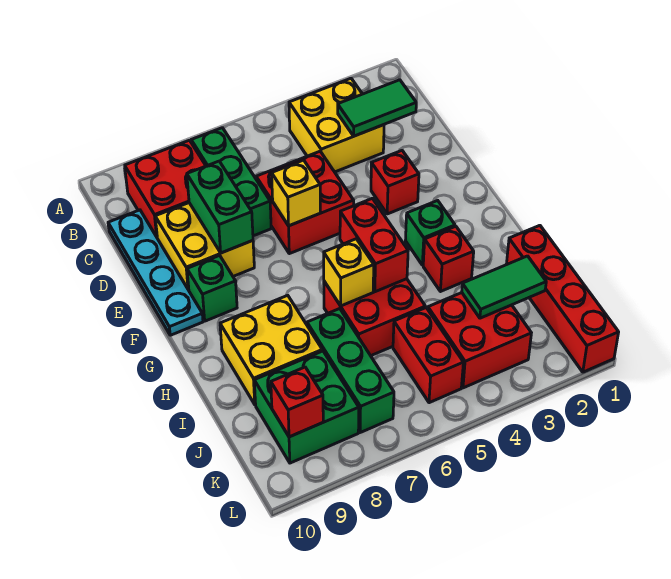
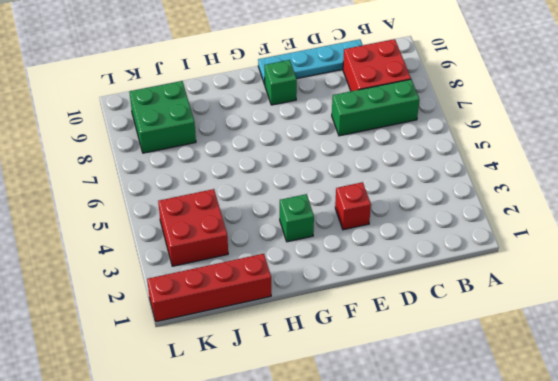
none -> yellow 2x2 brick [289,78,384,172]
none -> red 2x2 brick [256,151,354,254]
none -> yellow 2x2 brick [155,203,254,290]

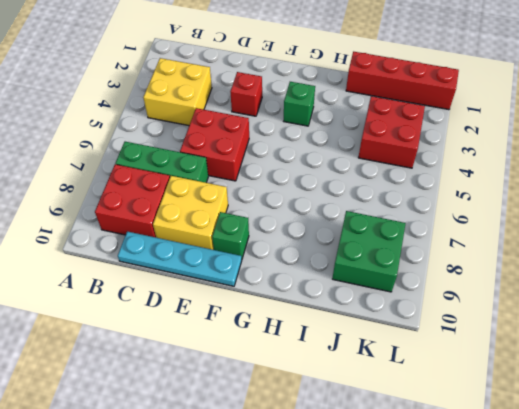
none -> red 1x1 brick [423,226,474,292]
none -> red 2x2 brick [324,279,425,356]
none -> yellow 2x2 brick [220,295,322,405]

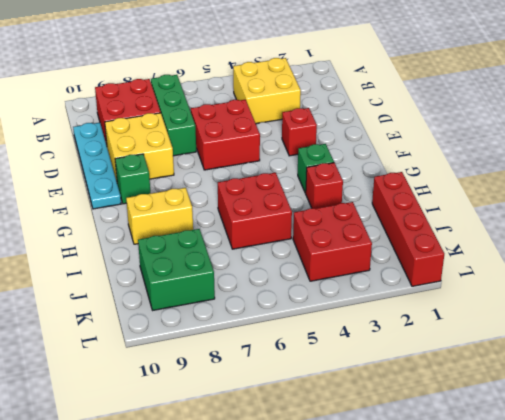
yellow 1x2 brick [126,188,193,244] -> yellow 2x2 brick [220,295,322,405]
none -> green 1x3 brick [307,309,394,433]
none -> red 1x2 brick [393,308,463,403]
none -> green 1x2 tile [338,80,416,136]

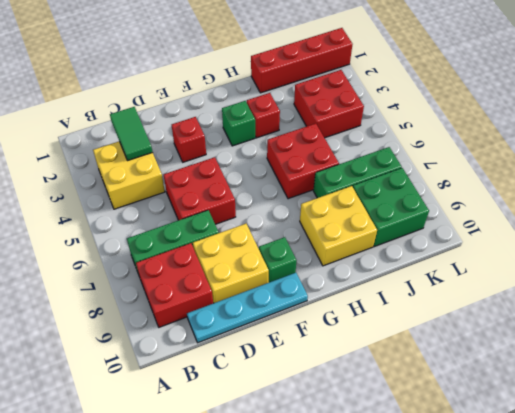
none -> red 1x2 brick [393,308,463,403]
none -> green 1x2 brick [187,161,253,253]
none -> yellow 1x1 brick [272,160,320,226]

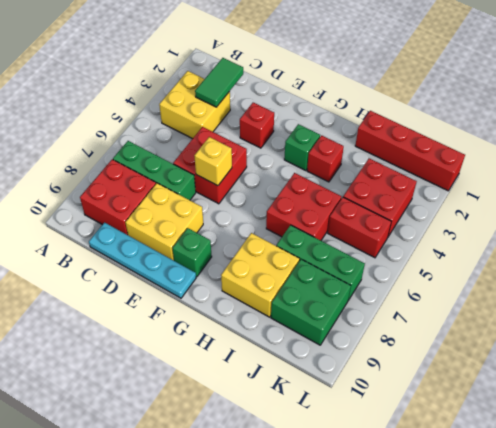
none -> green 1x2 brick [187,161,253,253]
none -> red 1x2 brick [340,198,408,292]
none -> yellow 1x1 brick [324,239,374,306]

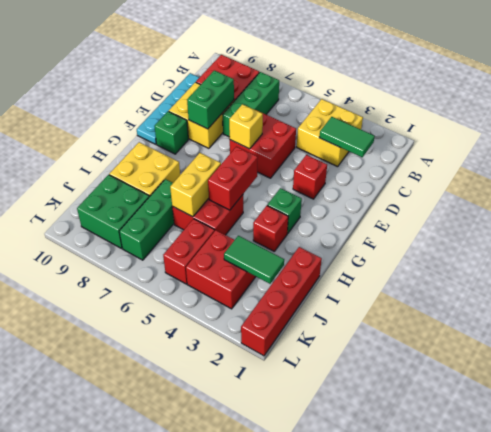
yellow 1x2 brick [170,153,221,217] -> yellow 1x1 brick [324,239,374,306]
none -> red 1x1 brick [271,367,323,437]

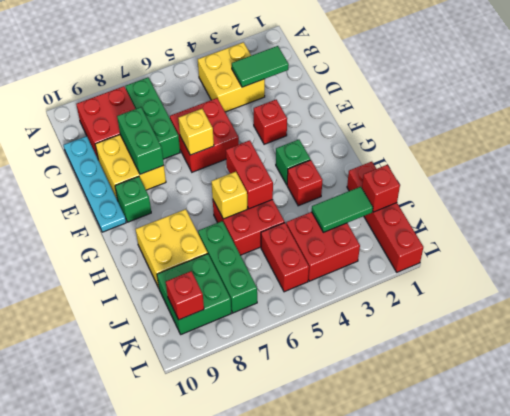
red 1x1 brick [362,165,400,212] -> none

